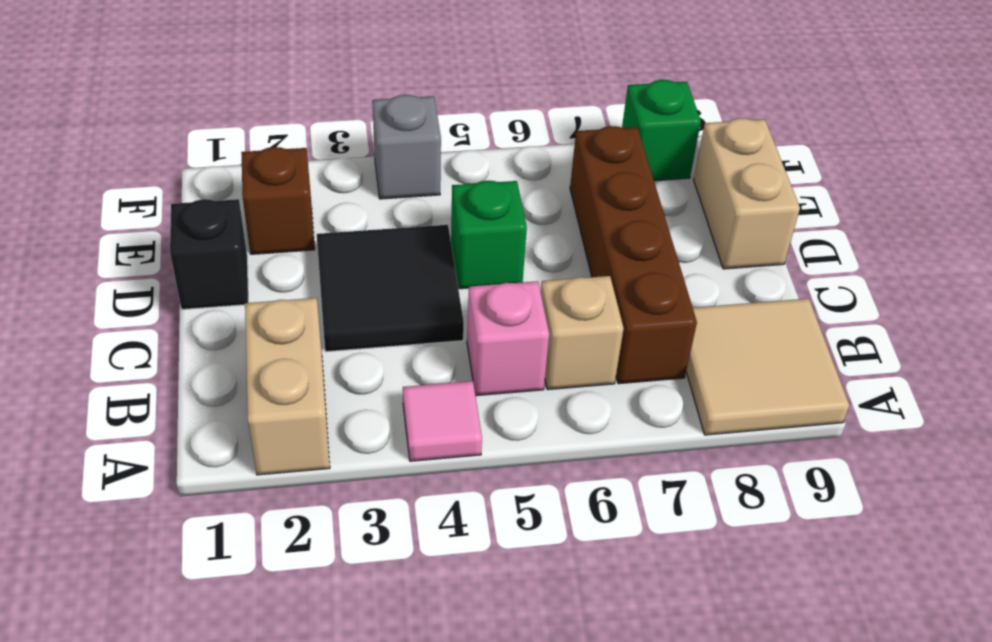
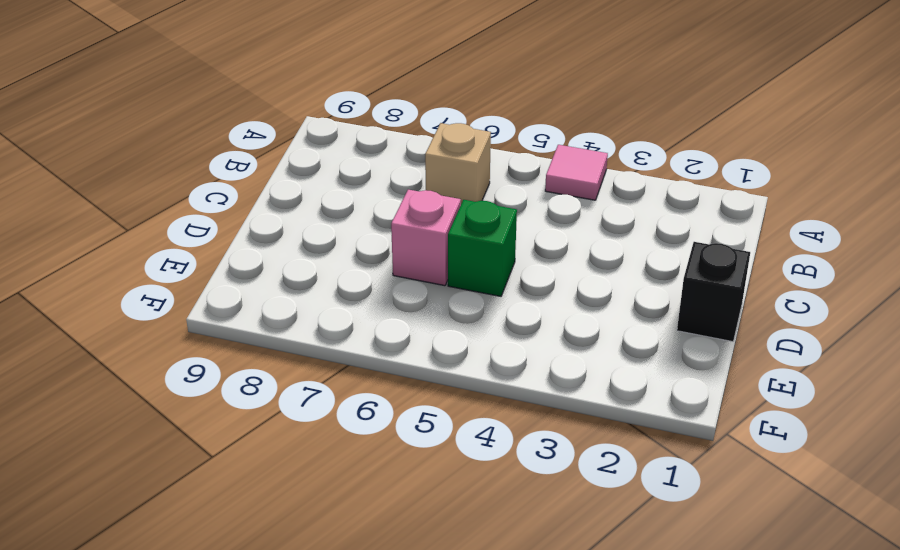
pink 1x1 brick [391,190,461,286] -> pink 1x1 brick moved to [467,281,549,396]
none -> tan 1x2 brick [245,298,330,475]
none -> tan 2x2 tile [686,299,849,435]
none -> brown 1x4 brick [570,126,697,384]

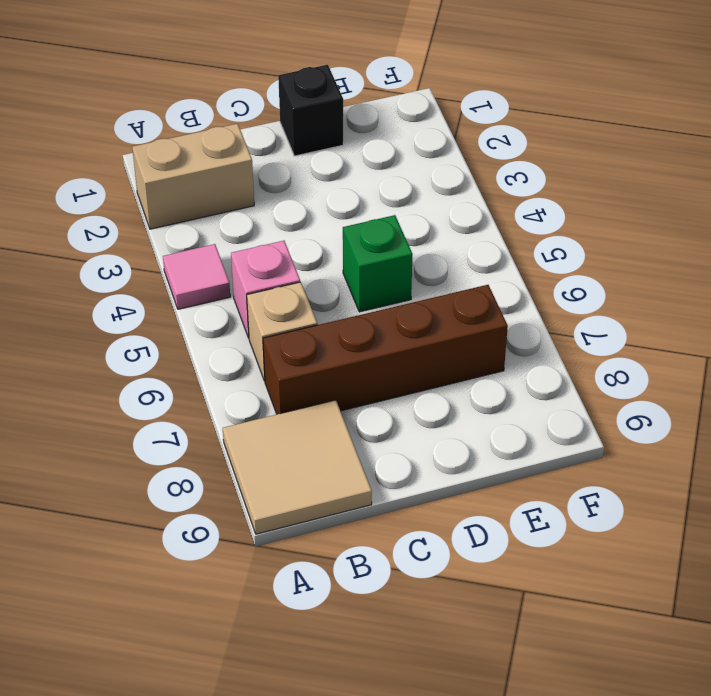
none -> black 2x2 tile [317,225,464,352]
none -> tan 1x2 brick [694,118,800,269]
none -> brown 1x1 brick [241,147,315,254]

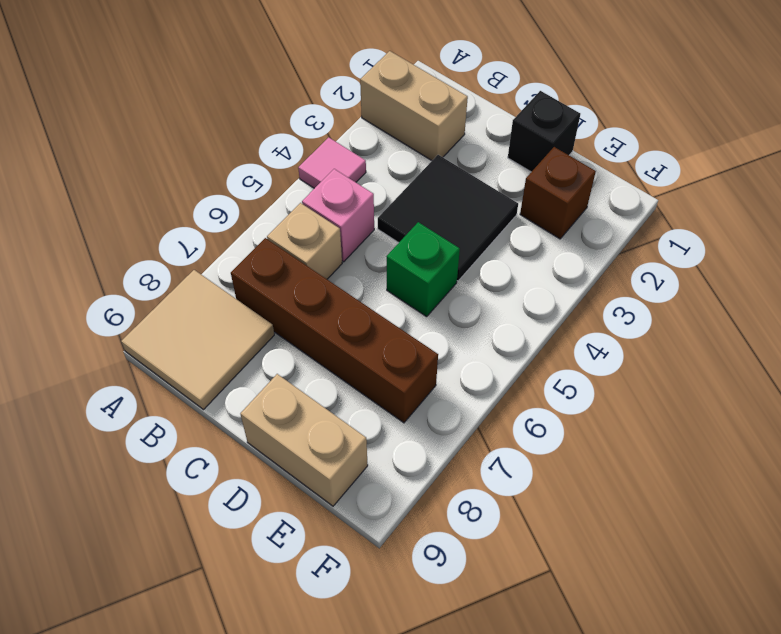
none -> grey 1x1 brick [372,95,441,199]
none -> green 1x1 brick [622,80,701,181]

